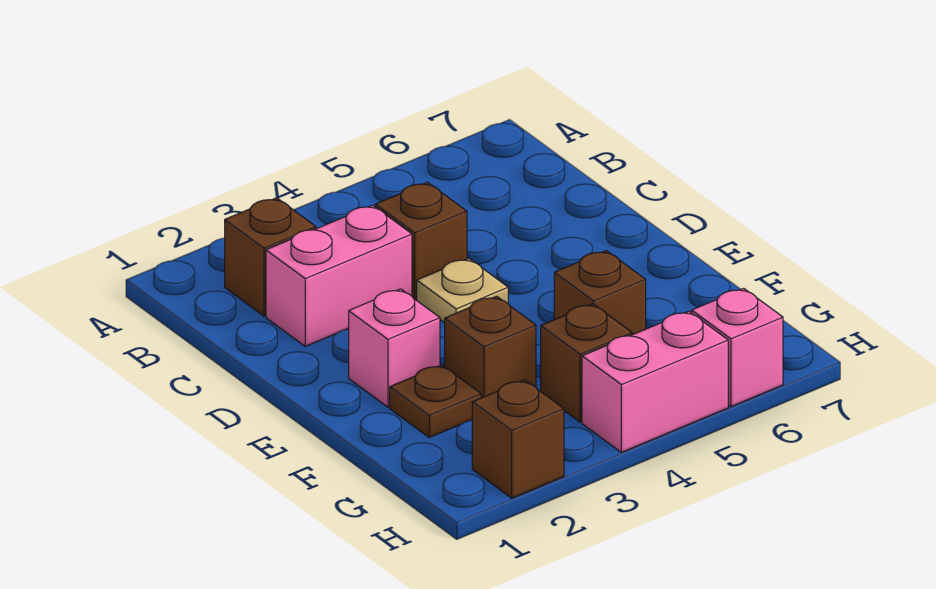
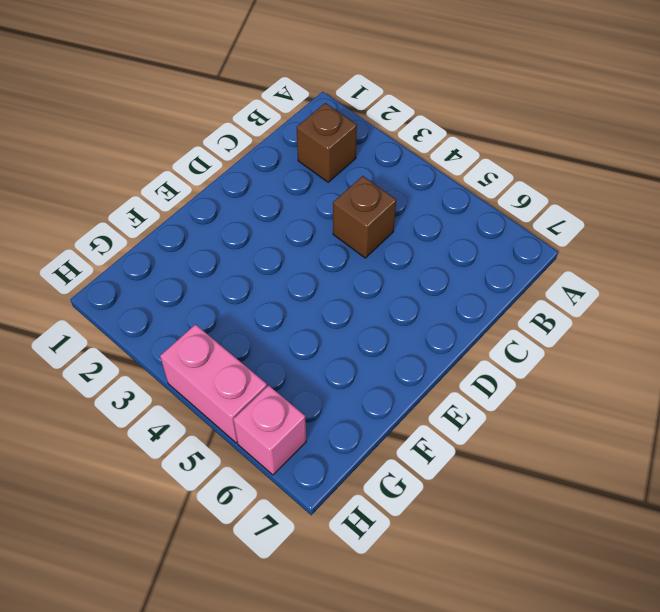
none -> pink 1x2 brick [266,205,412,346]
none -> tan 1x1 plate [417,258,508,323]
none -> pink 1x1 brick [349,289,440,407]

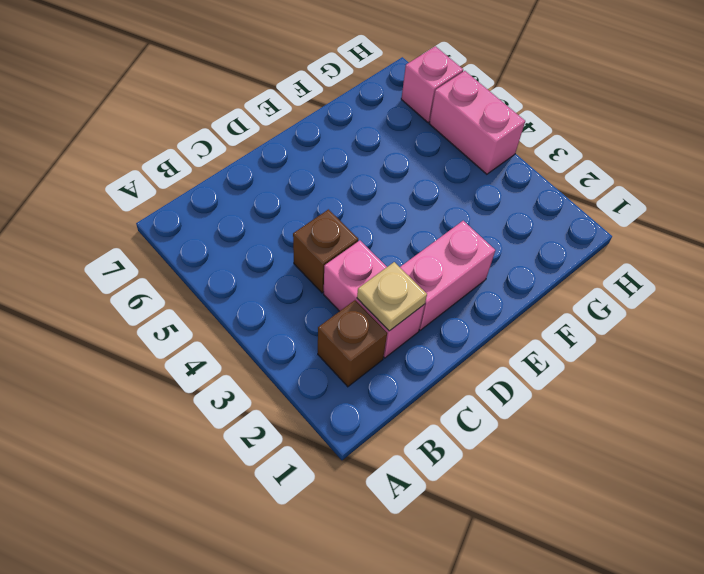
tan 1x1 plate [357,262,427,331] -> tan 1x1 plate moved to [417,258,508,323]
pink 1x2 brick [400,221,495,330] -> pink 1x1 brick [349,289,440,407]
none -> brown 1x1 plate [390,365,481,437]
none -> brown 1x1 brick [445,296,536,398]
none -> brown 1x1 brick [554,251,646,335]

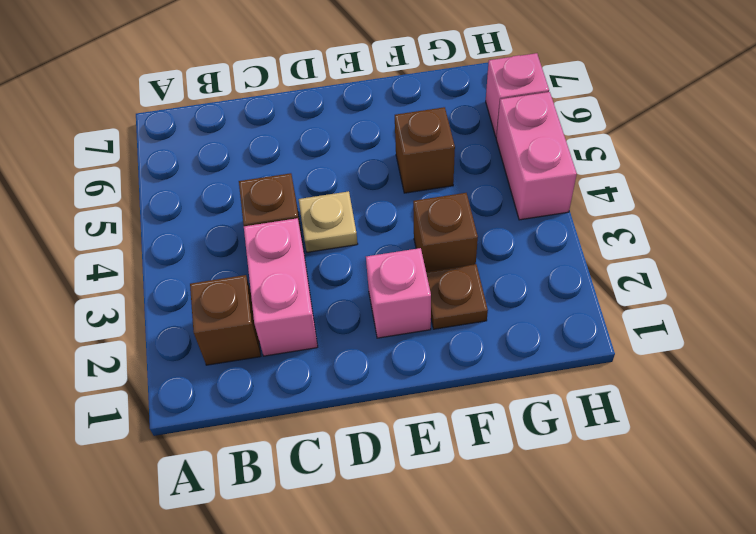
none -> brown 1x1 brick [541,304,632,422]
none -> brown 1x1 brick [472,380,564,498]

